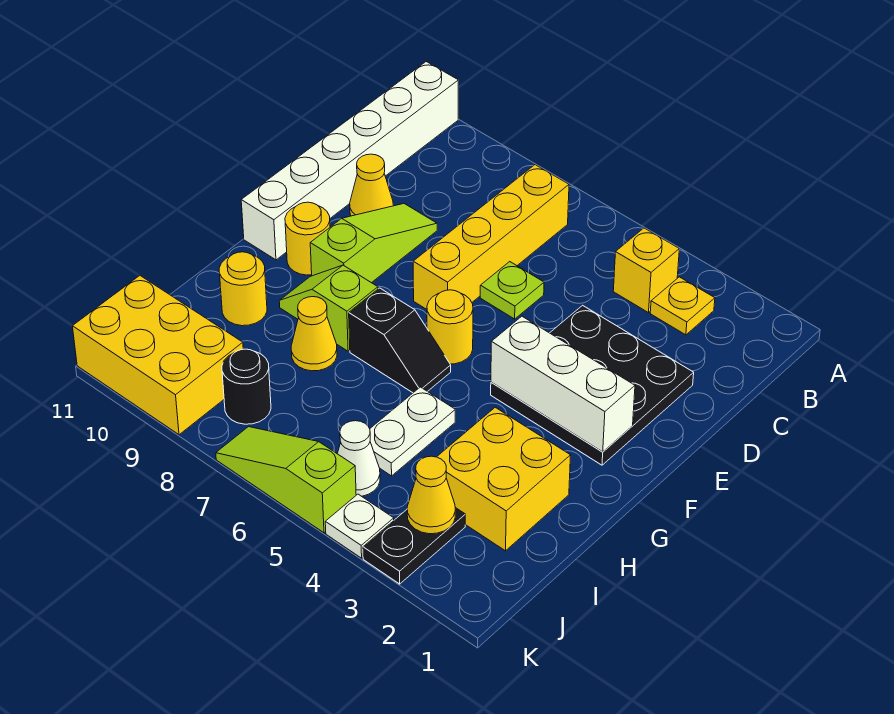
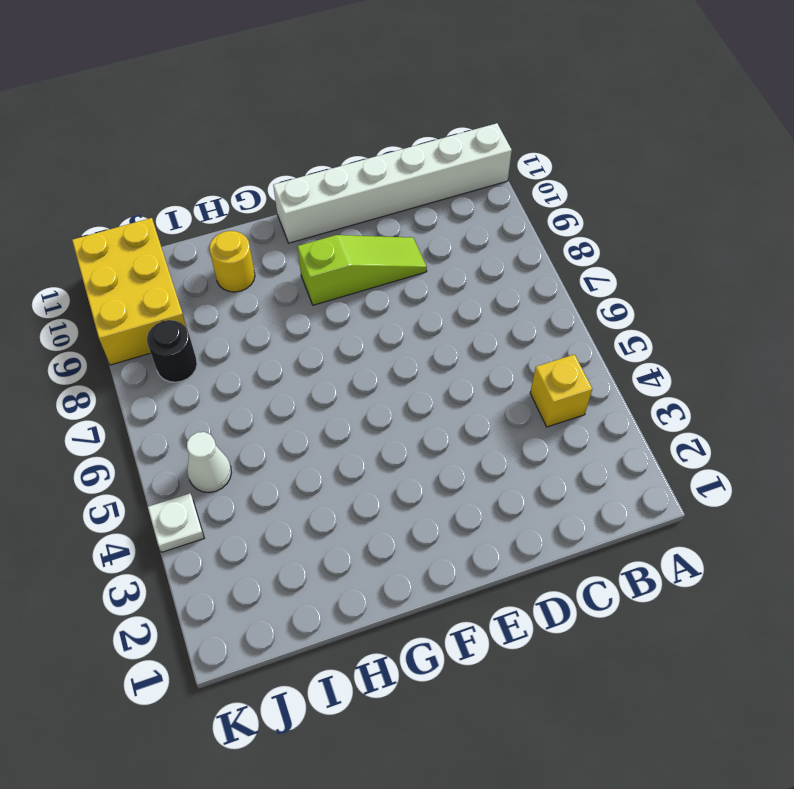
none -> yellow 1x1 plate [650,277,715,335]
none -> yellow 1x4 brick [413,165,569,309]
none -> black 3x3 plate [491,305,694,465]

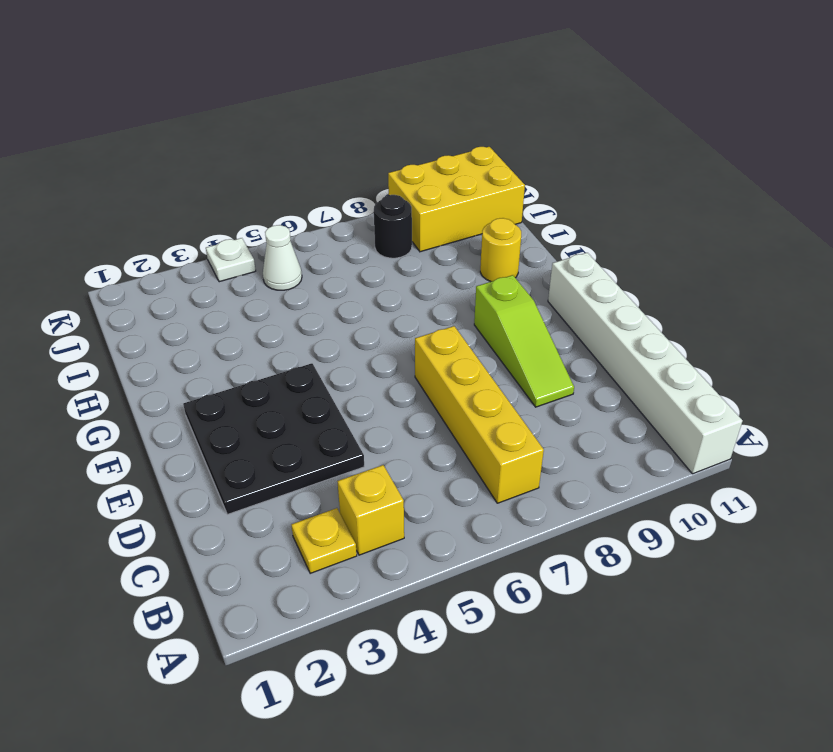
none -> lime 1x1 plate [480,262,544,319]
none -> yellow 1x1 cone [350,154,393,216]
none -> yellow 1x1 round brick [427,290,473,364]

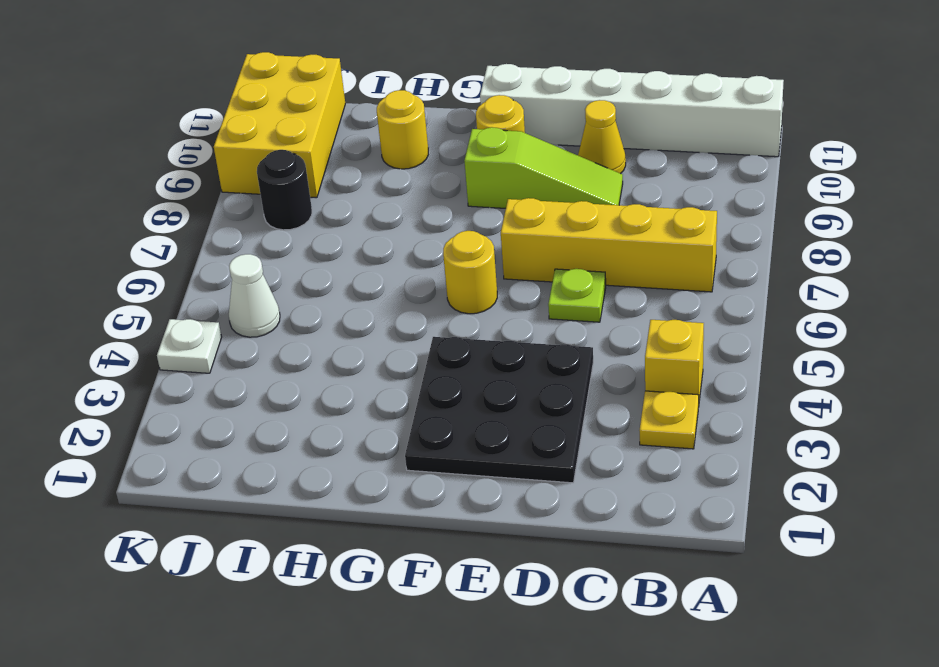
none -> black 1x2 slope [349,288,451,393]
none -> lime 1x2 slope [279,265,378,351]
none -> yellow 2x2 brick [437,407,571,551]

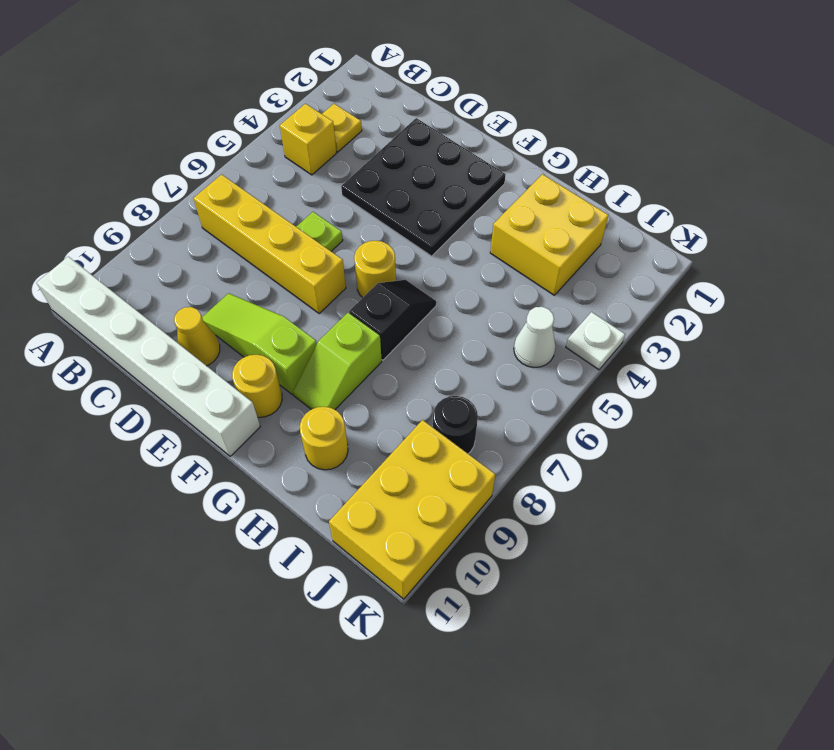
none -> white 1x2 plate [370,387,455,476]
none -> yellow 1x1 cone [291,297,337,371]
none -> black 1x2 plate [363,508,466,584]

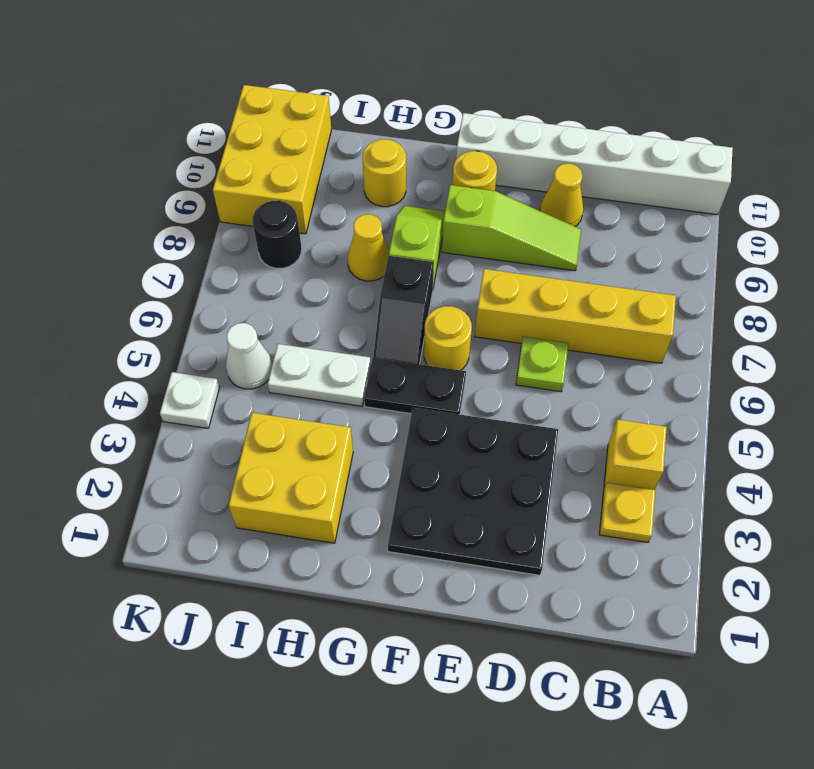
black 1x2 plate [364,358,466,414] -> black 1x2 plate moved to [363,508,466,584]
none -> lime 1x3 slope [216,427,356,533]
none -> white 1x3 brick [491,316,635,452]
none -> yellow 1x1 cone [407,456,455,534]

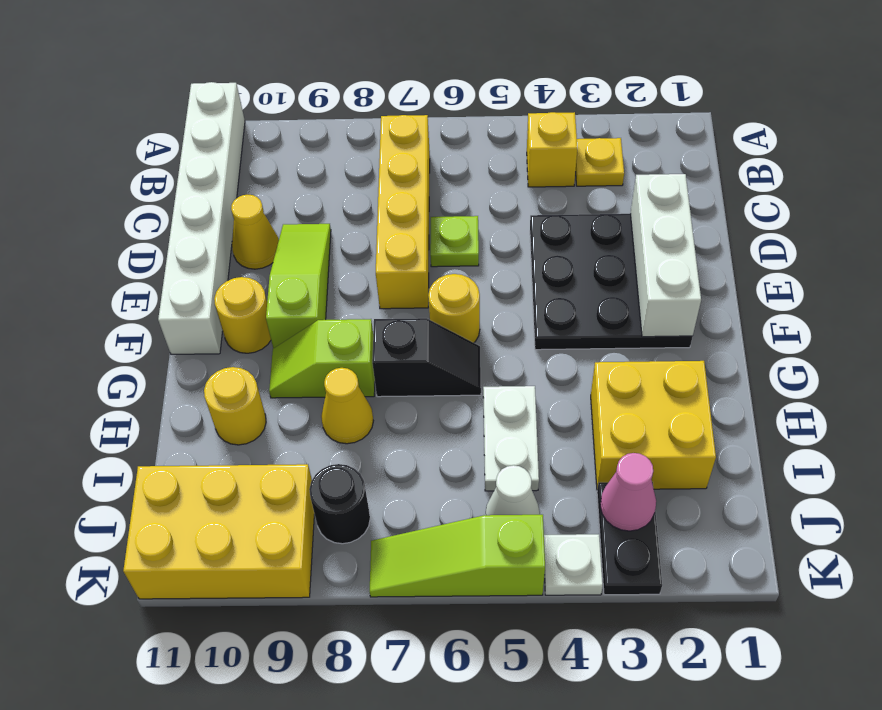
white 1x3 brick [630,174,701,337] -> white 1x3 brick turned to [491,316,635,452]
pink 1x1 cone [600,453,656,531] -> yellow 1x1 cone [407,456,455,534]

